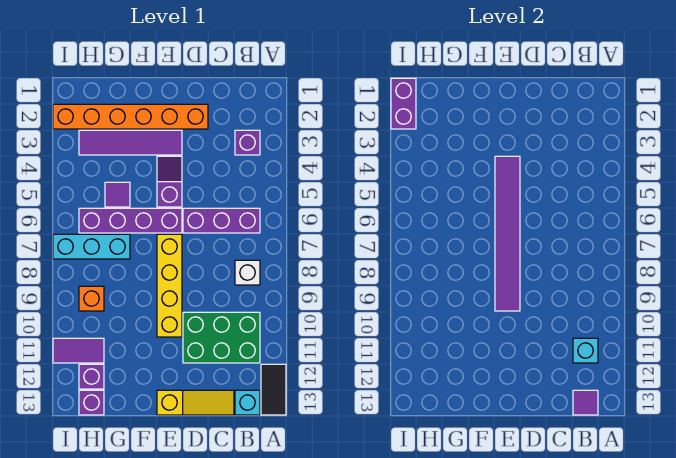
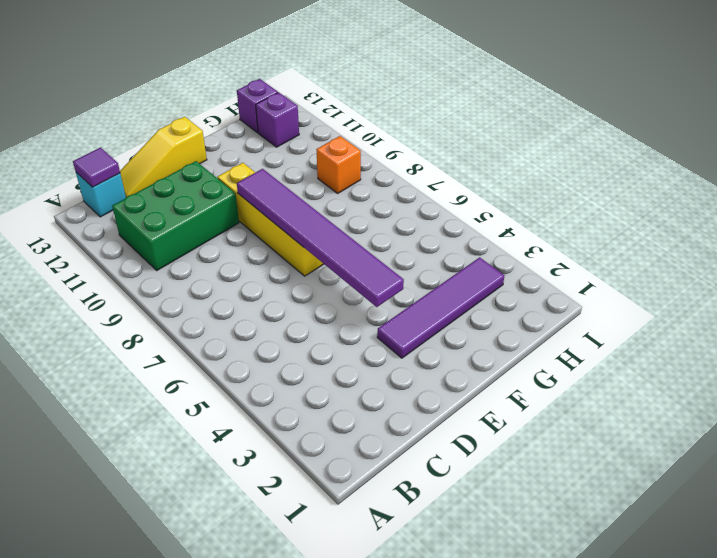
none -> black 1x2 tile [261,364,286,415]
none -> purple 1x1 brick [235,130,260,155]
none -> purple 1x3 brick [183,208,260,233]

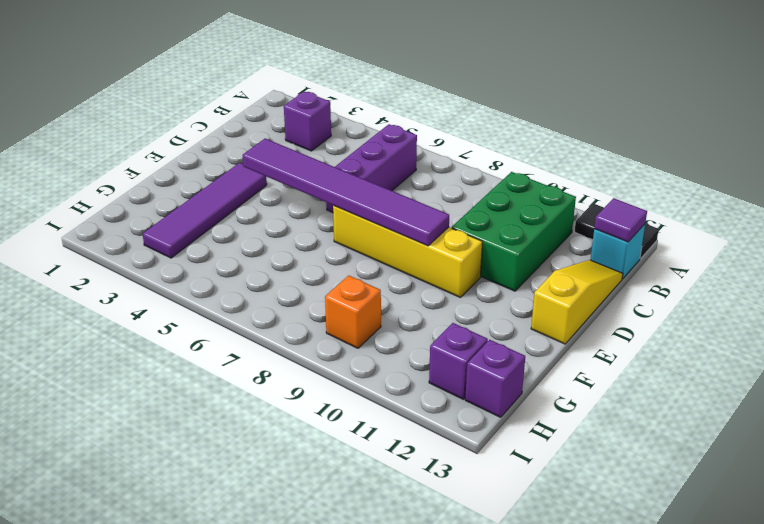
none -> white 1x1 brick [235,260,260,285]
none -> orange 1x6 brick [53,104,208,129]
none -> purple 1x2 slope [157,156,182,207]

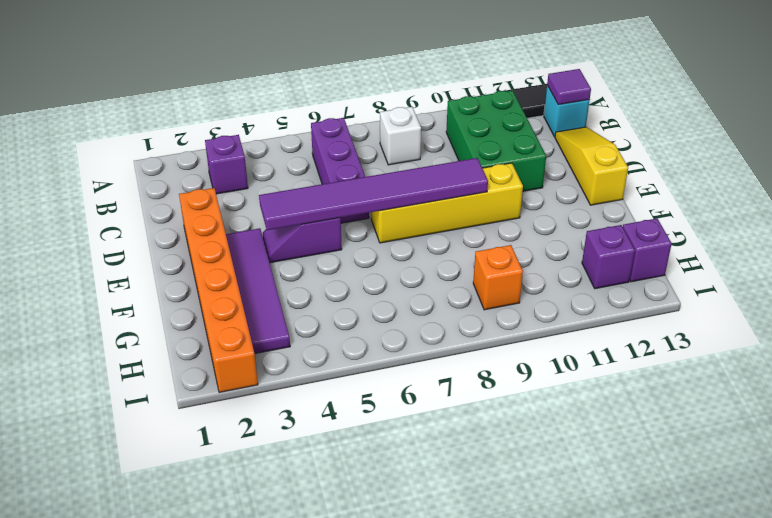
none -> purple 1x4 brick [79,208,182,233]
none -> purple 1x1 tile [105,182,130,207]
none -> cyan 1x3 brick [53,234,130,259]

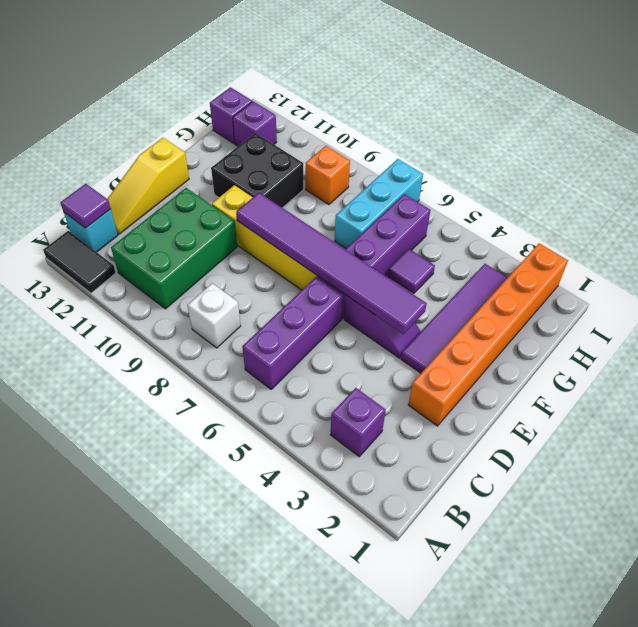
black 2x2 brick [211,133,303,208] -> none
none -> purple 1x2 tile [53,338,104,363]
none -> cyan 1x1 brick [573,338,598,363]
none -> purple 1x2 brick [391,78,416,129]

